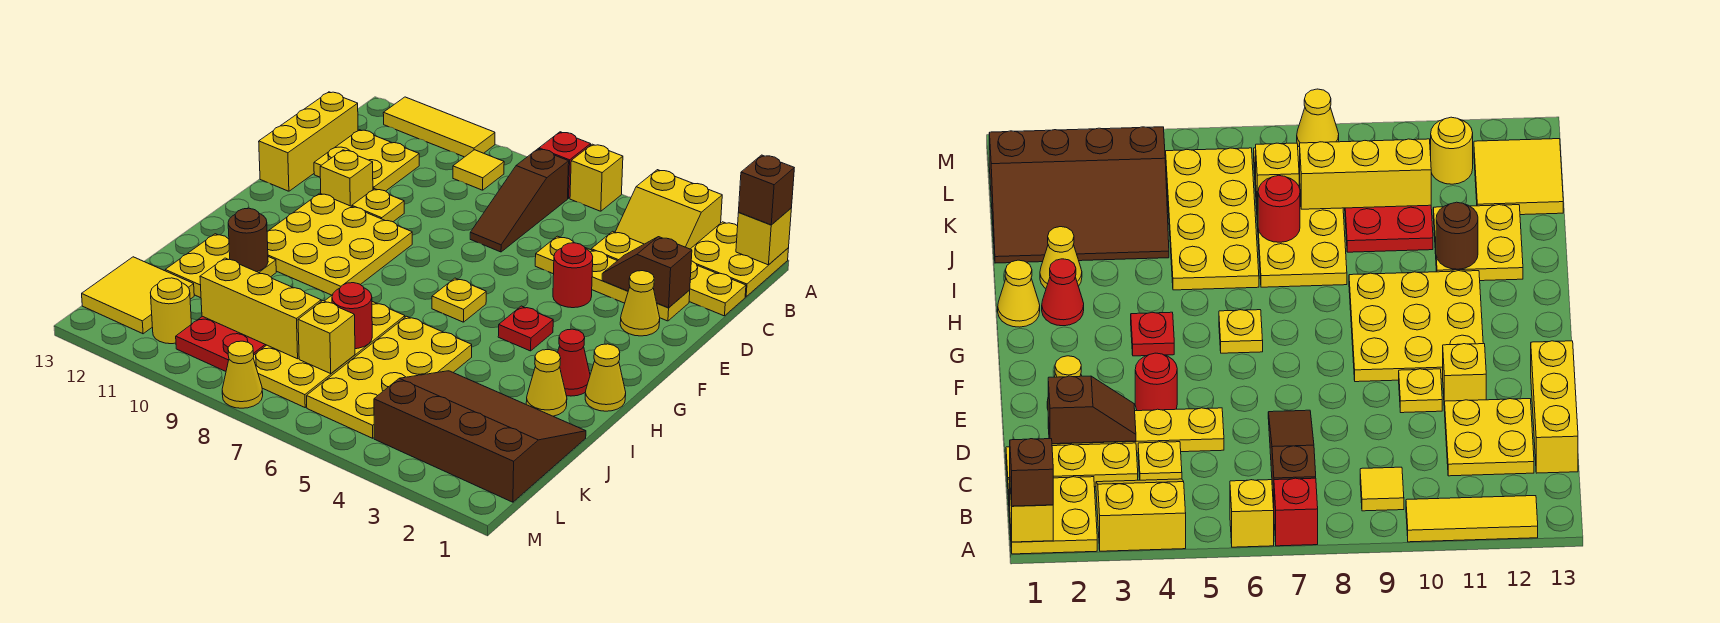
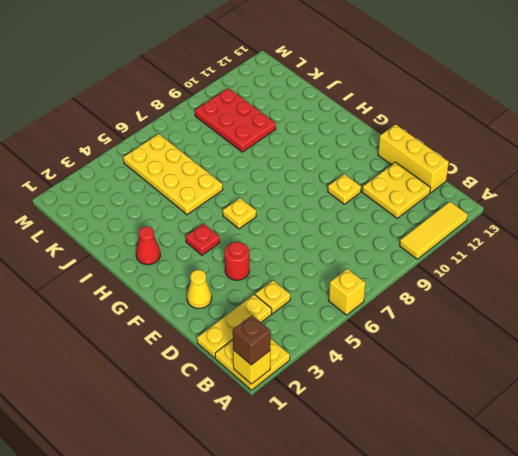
none -> yellow 2x2 slope [615,170,722,249]
none -> red 1x1 brick [539,132,591,198]
none -> brown 1x3 slope [470,149,569,252]
none -> yellow 1x1 tile [453,150,504,190]

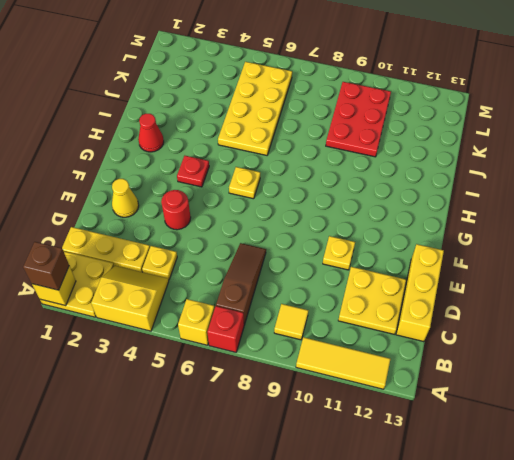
none -> yellow 1x4 plate [535,236,690,321]
none -> yellow 1x1 brick [320,150,373,206]
none -> yellow 3x3 plate [267,193,412,295]
none -> yellow 1x1 cone [585,344,626,411]

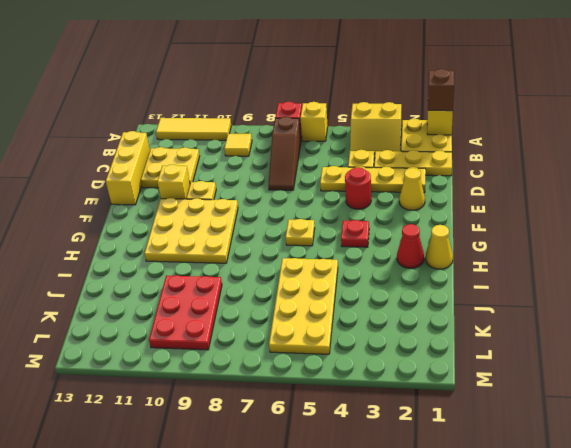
none -> yellow 1x1 cone [526,350,567,416]
none -> yellow 2x4 plate [253,295,405,407]
none -> yellow 2x2 plate [165,234,276,298]
none -> brown 3x4 slope [374,371,586,502]

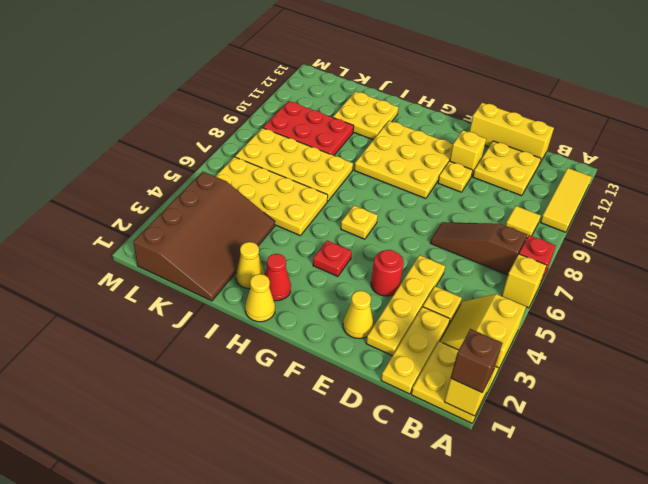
none -> yellow 2x2 tile [82,257,194,334]
none -> yellow 1x1 round brick [150,278,191,344]
none -> yellow 1x1 cone [222,341,263,408]
none -> brown 1x2 slope [602,237,692,308]

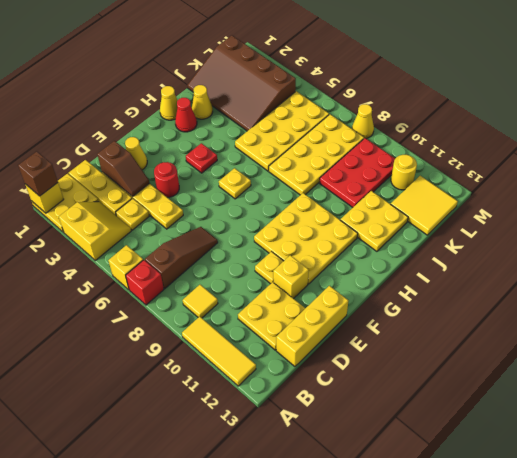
none -> brown 1x1 round brick [228,208,268,272]
none -> red 1x1 round brick [332,283,372,349]
none -> yellow 1x1 brick [298,301,355,373]
none -> yellow 1x3 brick [200,258,321,359]

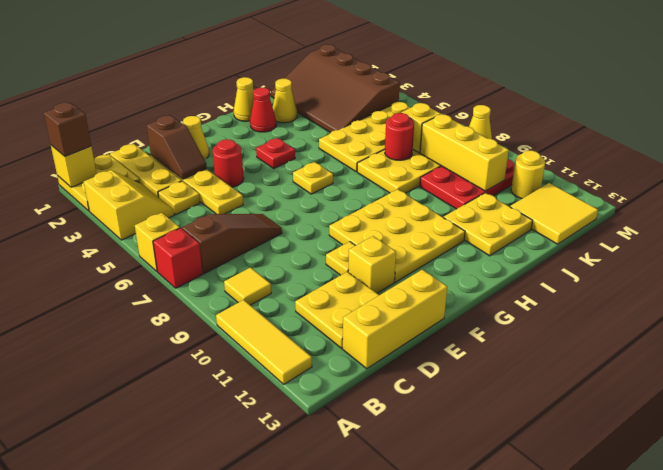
none -> brown 1x1 round brick [228,208,268,272]

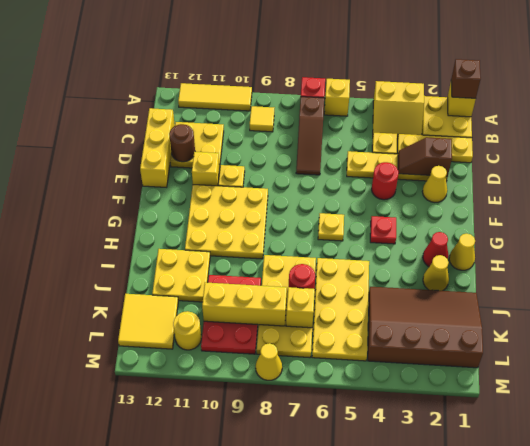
brown 1x1 round brick [169,124,195,162] -> brown 1x1 round brick moved to [228,208,268,272]

